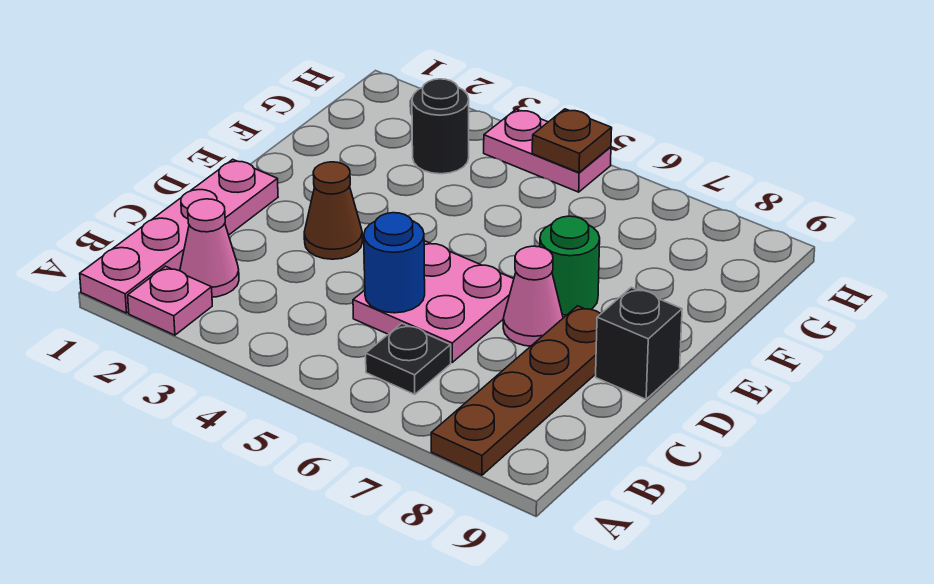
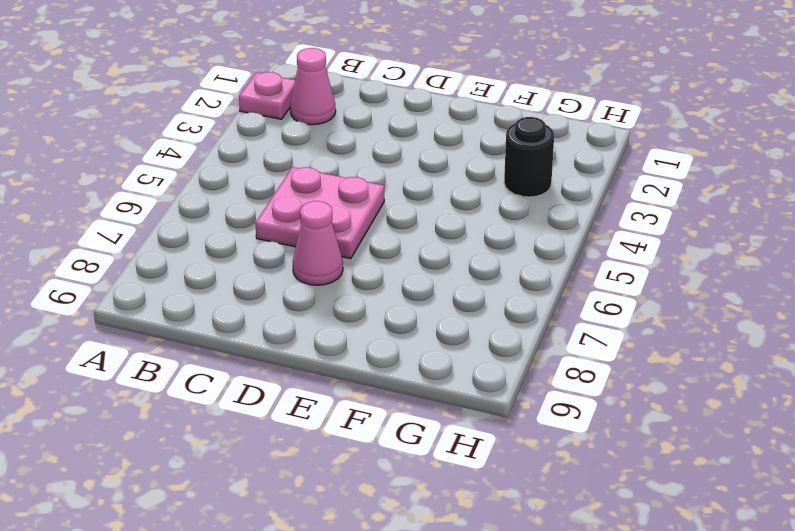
none -> pink 1x4 plate [80,159,278,313]
none -> brown 1x4 plate [431,306,600,475]
none -> black 1x1 plate [366,323,451,394]

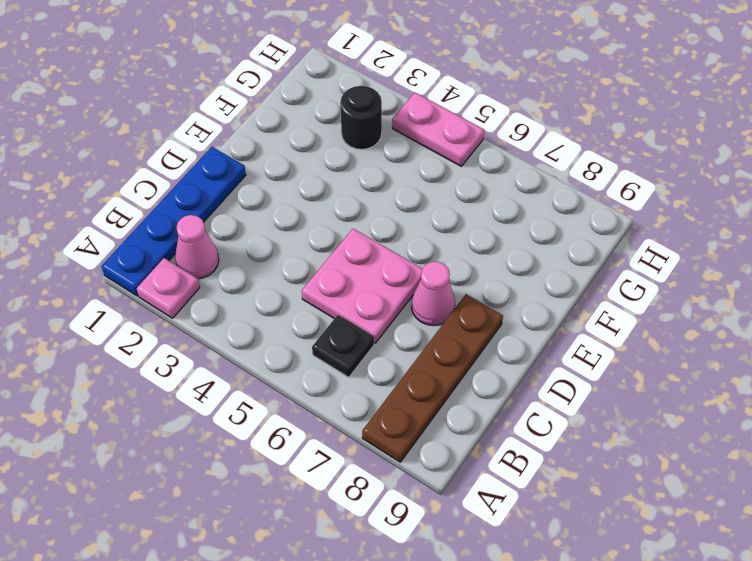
blue 1x4 plate [101,147,246,296] -> pink 1x4 plate [80,159,278,313]
none -> brown 1x1 cone [304,162,362,259]
none -> black 1x1 brick [596,287,682,399]
none -> green 1x1 round brick [540,216,600,315]

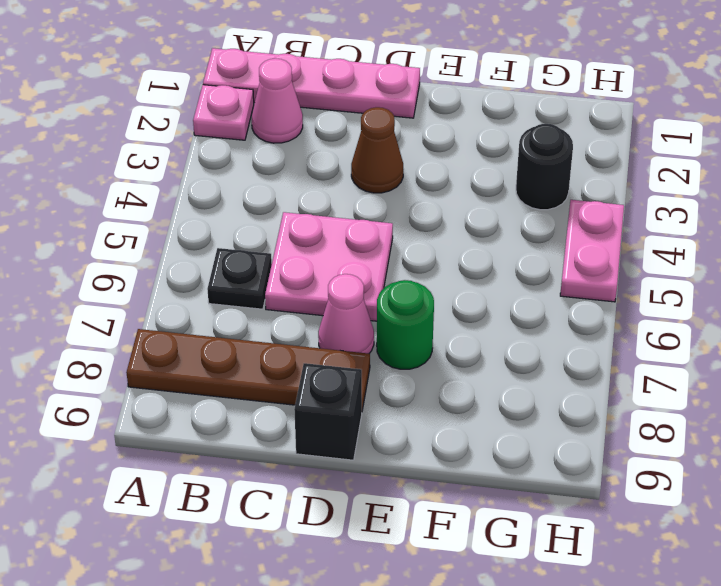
none -> blue 1x1 round brick [364,213,425,313]
none -> brown 1x1 plate [532,109,612,172]

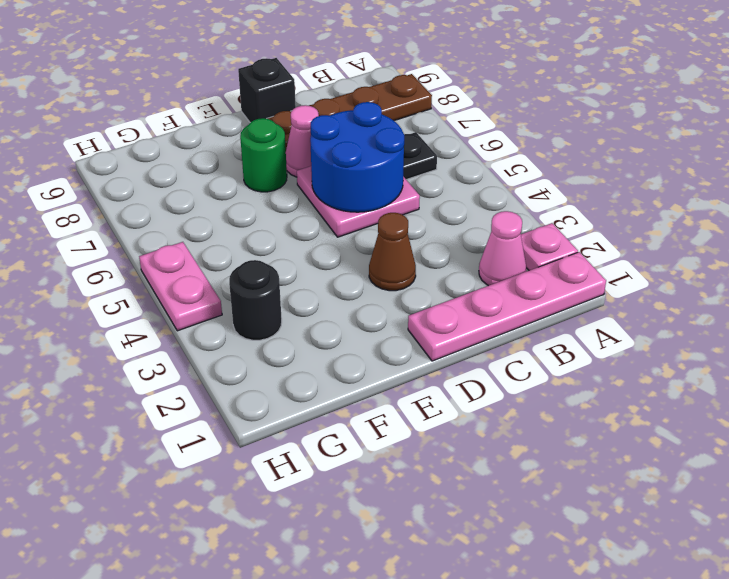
blue 2x2 round brick [310,102,404,212] -> blue 1x1 round brick [364,213,425,313]
none -> brown 1x1 plate [532,109,612,172]

